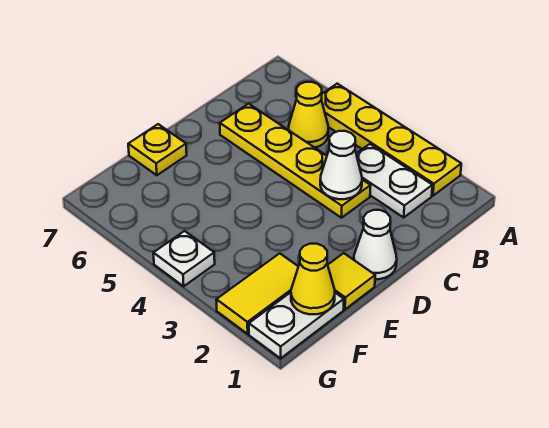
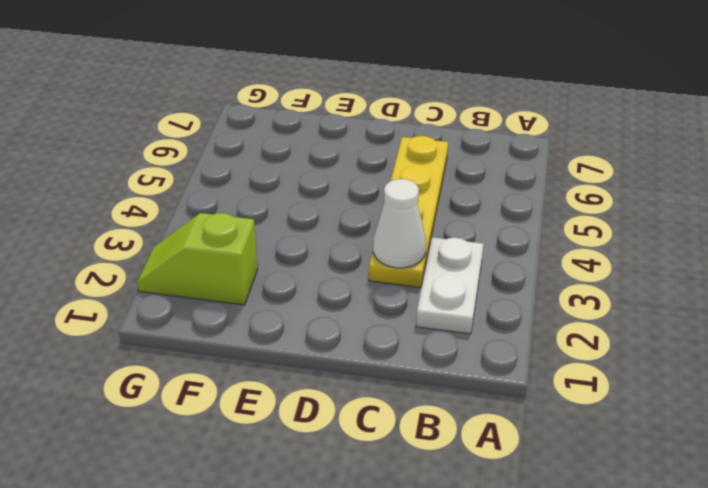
lime 1x2 slope [137,213,258,305] -> yellow 1x2 tile [216,253,298,334]
none -> yellow 1x4 plate [321,84,461,196]
none -> yellow 1x1 cone [289,82,329,148]
none -> white 1x1 cone [354,210,397,279]

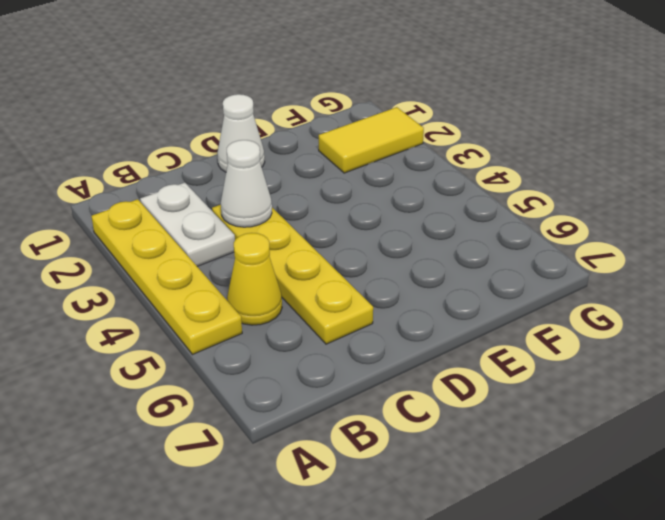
none -> yellow 1x1 tile [328,253,375,309]
none -> yellow 1x1 plate [128,124,187,175]
none -> white 1x2 plate [249,292,344,358]

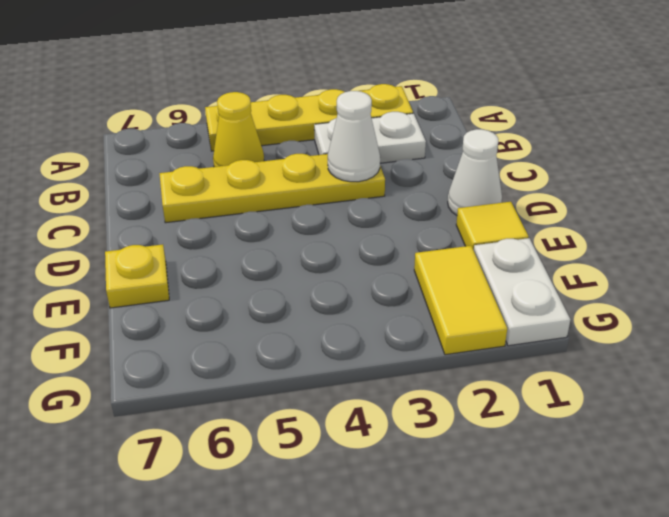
none -> white 1x1 plate [153,231,215,286]
none -> yellow 1x1 cone [291,244,335,314]

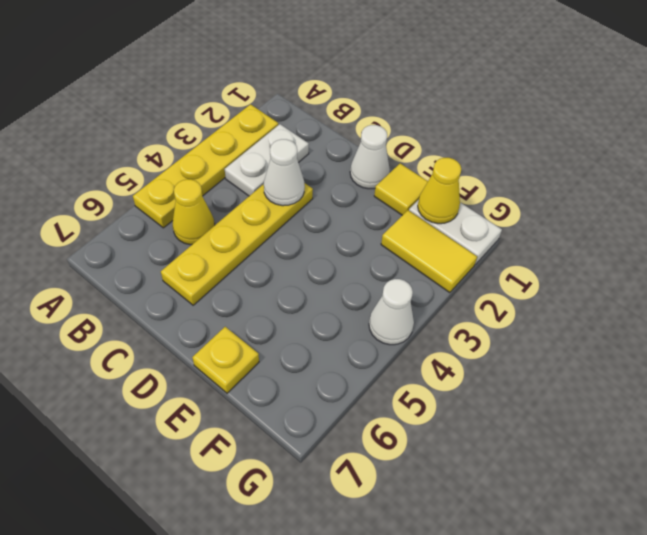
white 1x1 cone [369,279,414,345] -> white 1x1 plate [153,231,215,286]

